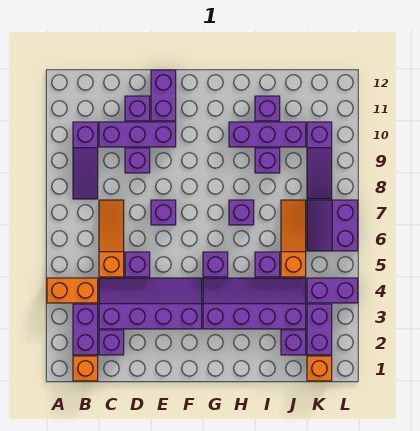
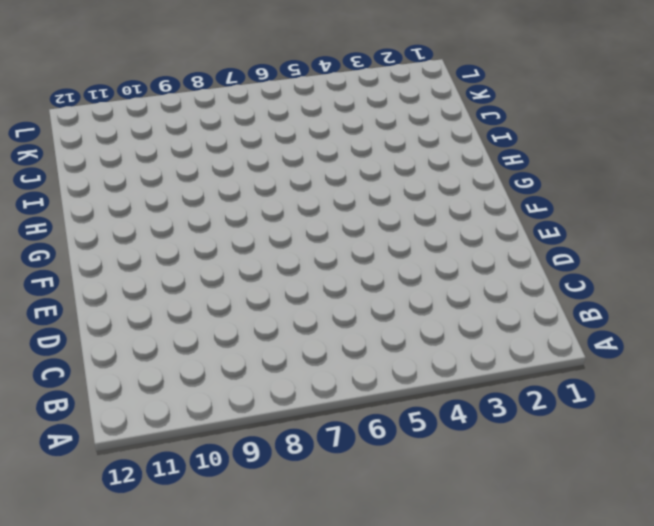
none -> orange 1x2 brick [47,278,98,303]
none -> orange 1x1 brick [73,356,98,381]
none -> purple 1x2 brick [73,304,98,355]

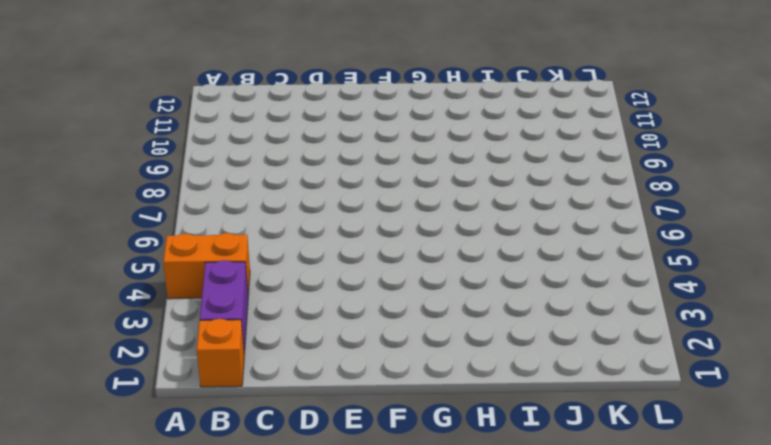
none -> purple 1x3 slope [73,122,98,199]
none -> purple 1x1 brick [99,330,124,355]
none -> purple 2x4 slope [99,278,202,329]

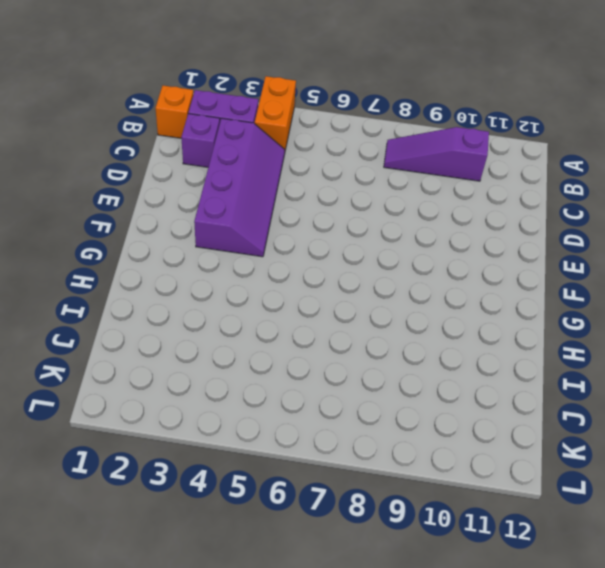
none -> orange 1x3 slope [99,200,124,277]
none -> purple 1x3 brick [99,122,176,147]
none -> purple 1x1 brick [125,252,150,277]

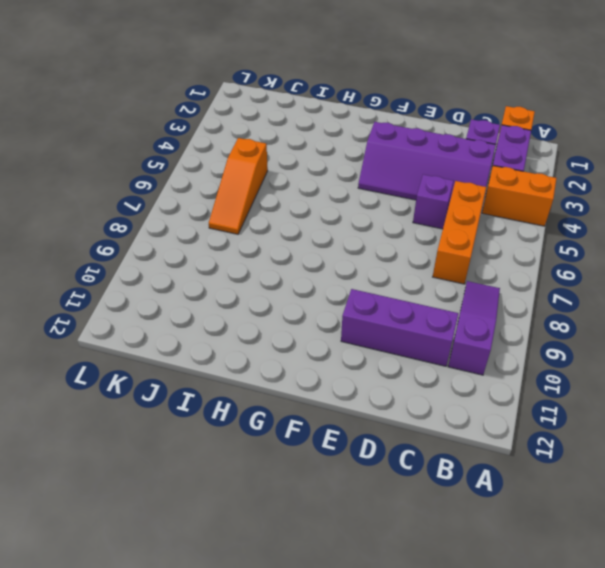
orange 1x3 brick [433,181,486,284] -> orange 1x3 slope [99,200,124,277]
none -> purple 1x1 brick [125,148,150,173]
none -> purple 1x1 brick [125,96,150,121]
none -> purple 1x1 brick [151,200,176,225]

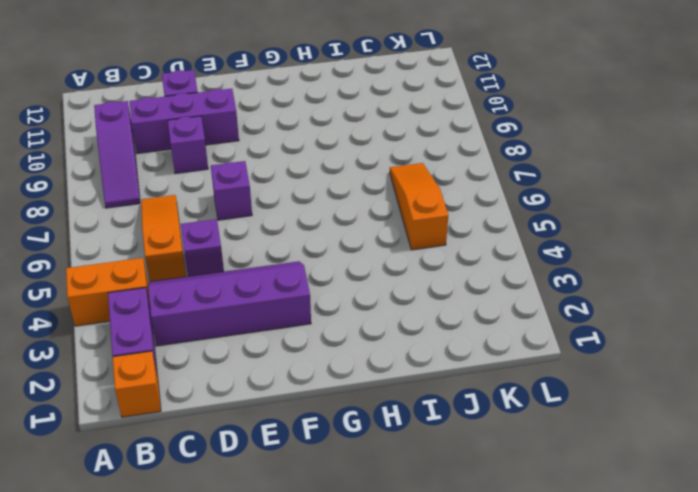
none -> purple 1x1 brick [99,330,124,355]
none -> purple 1x2 brick [151,70,176,121]
none -> purple 2x4 slope [203,278,306,329]

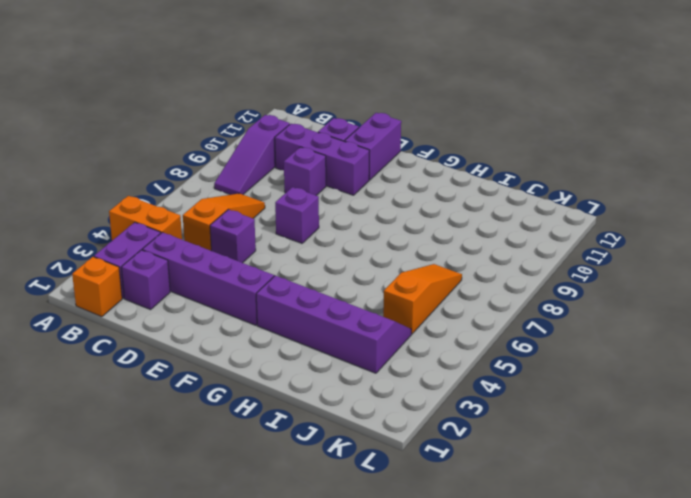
none -> purple 1x1 brick [203,252,228,277]
none -> purple 1x1 brick [229,200,254,225]
none -> purple 1x3 brick [229,122,306,147]

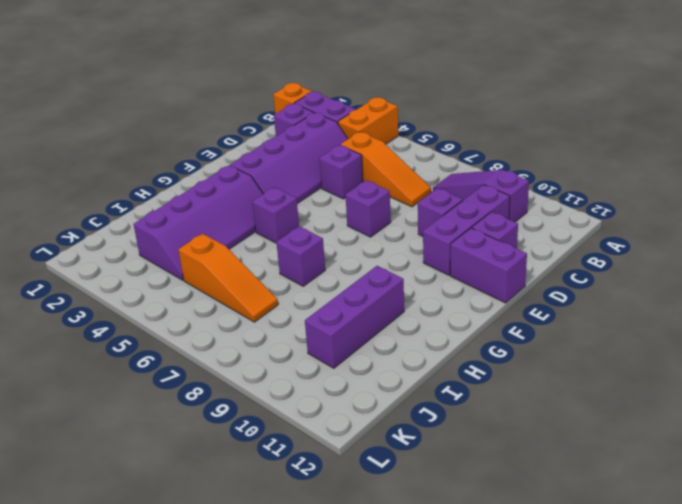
none -> purple 1x1 brick [255,252,280,277]
none -> purple 1x1 brick [255,148,280,173]
none -> purple 1x1 brick [255,96,280,121]

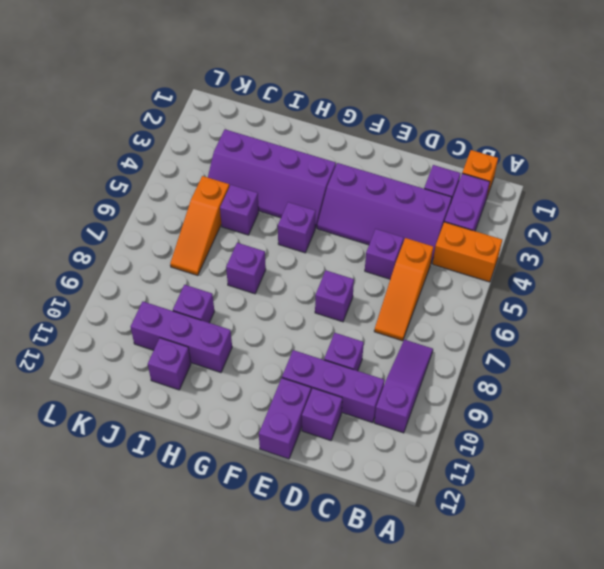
none -> purple 1x1 brick [281,330,306,355]
none -> orange 1x1 brick [307,356,332,381]
none -> purple 1x2 brick [307,304,332,355]

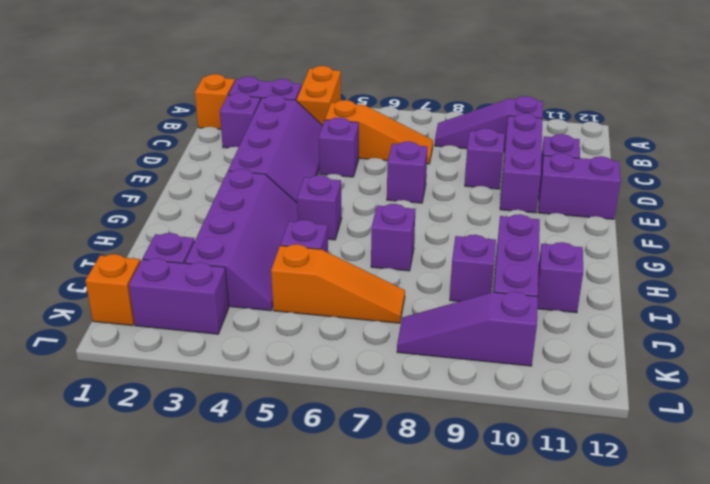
none -> purple 1x2 brick [307,278,358,303]
none -> purple 2x2 slope [307,200,358,251]

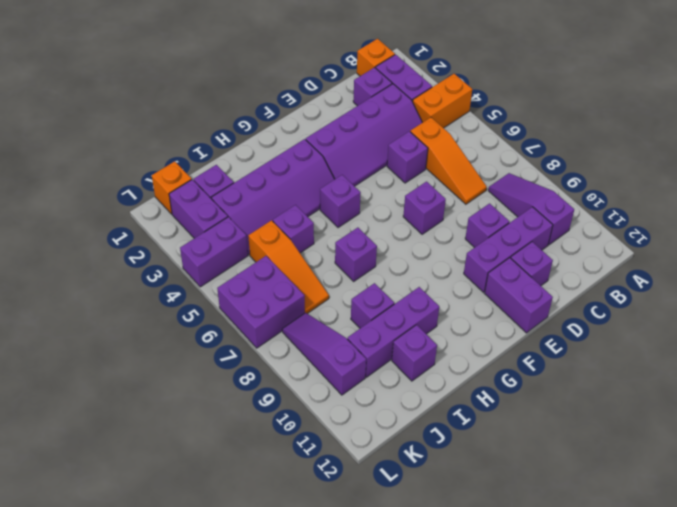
purple 2x2 brick [217,256,305,348] -> purple 2x2 slope [307,200,358,251]

